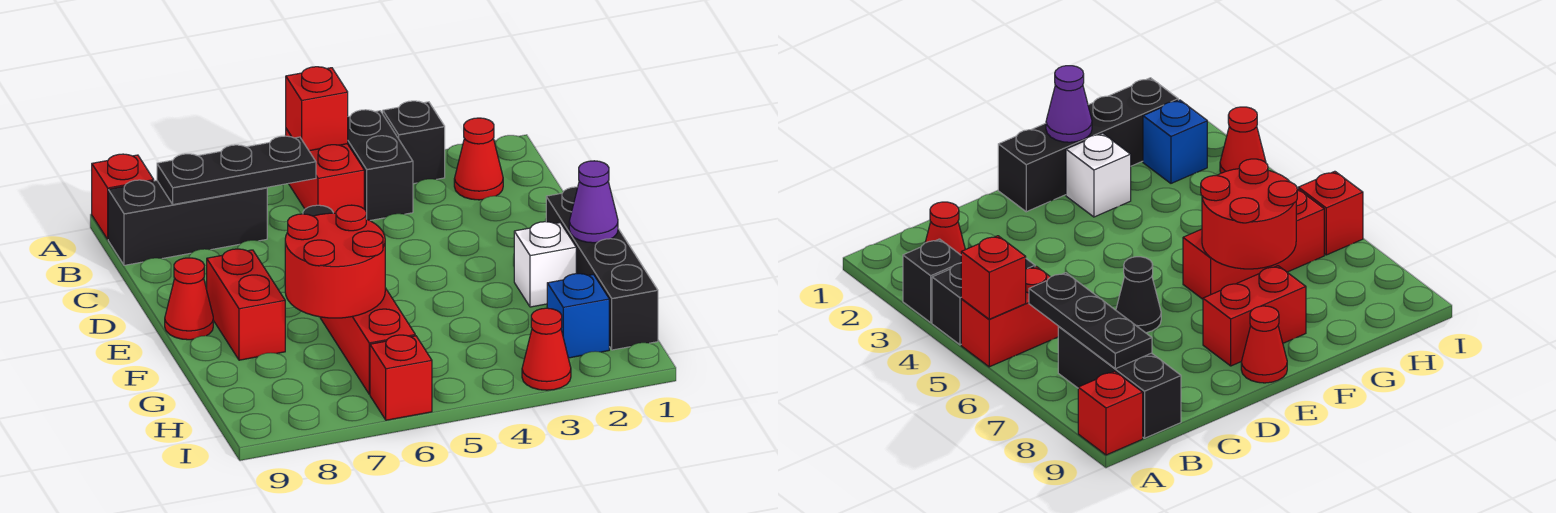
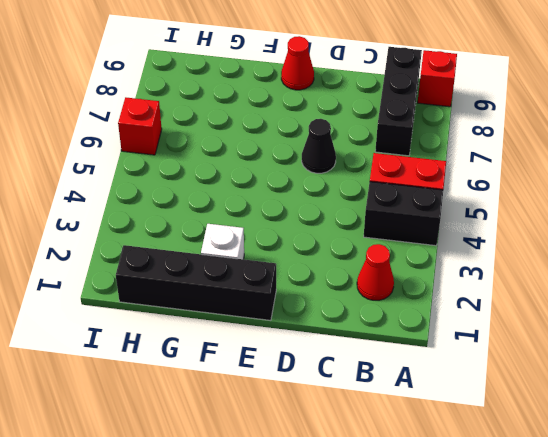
none -> black 1x1 brick [383,101,445,184]
none -> red 1x2 brick [207,249,285,360]
none -> red 1x3 brick [320,288,415,394]

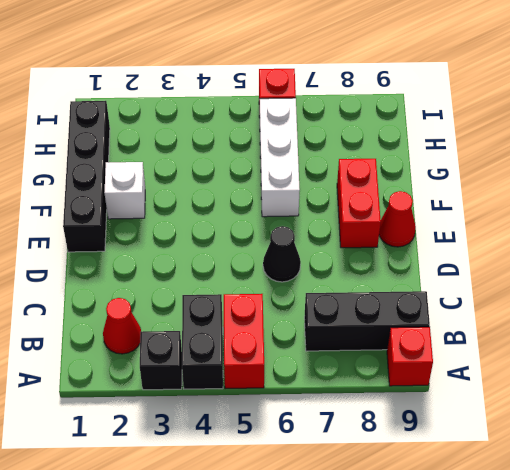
white 1x3 brick [260,98,300,217] -> red 1x3 brick [320,288,415,394]
none -> blue 1x1 brick [547,274,609,358]
none -> red 1x1 cone [522,308,571,390]
none -> red 1x1 brick [286,67,348,151]

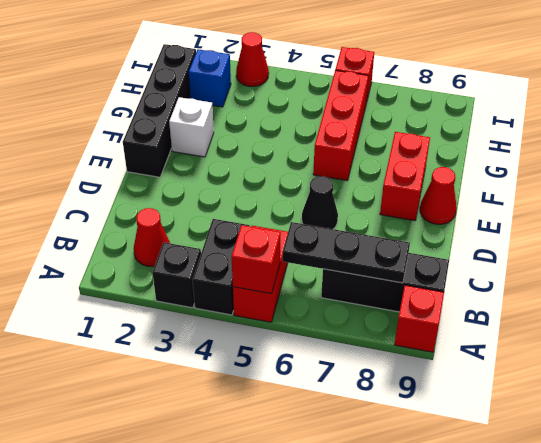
none -> purple 1x1 cone [569,161,618,243]
none -> red 2x2 round brick [285,205,385,318]

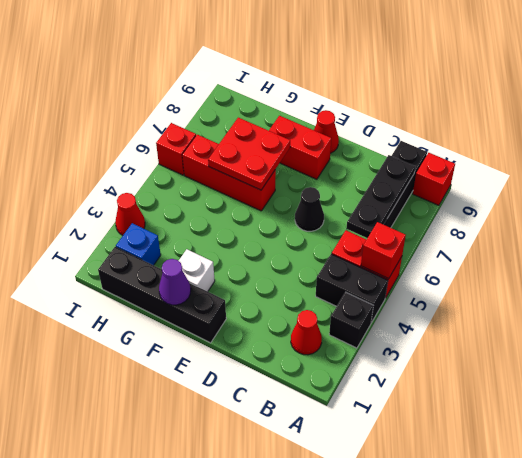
red 2x2 plate [208,118,290,190] -> red 2x2 round brick [285,205,385,318]

